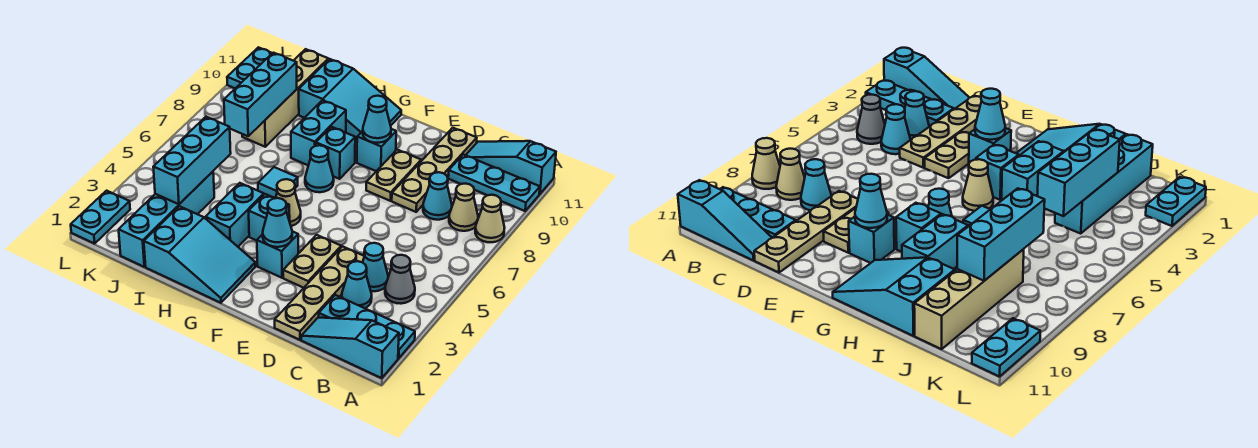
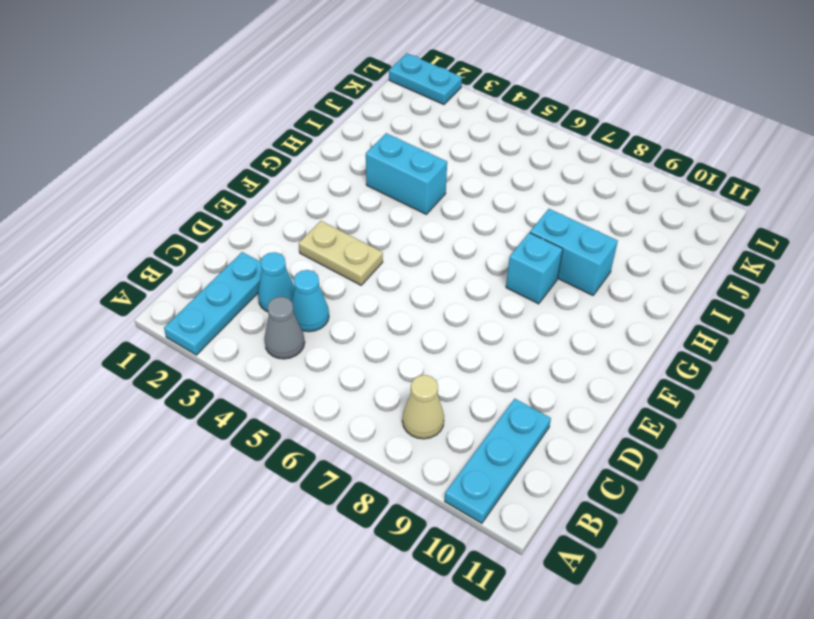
none -> cyan 1x3 slope [301,317,399,378]
none -> tan 1x1 cone [475,195,505,242]
none -> cyan 1x3 slope [466,141,556,194]
none -> cyan 1x1 cone [423,172,452,220]

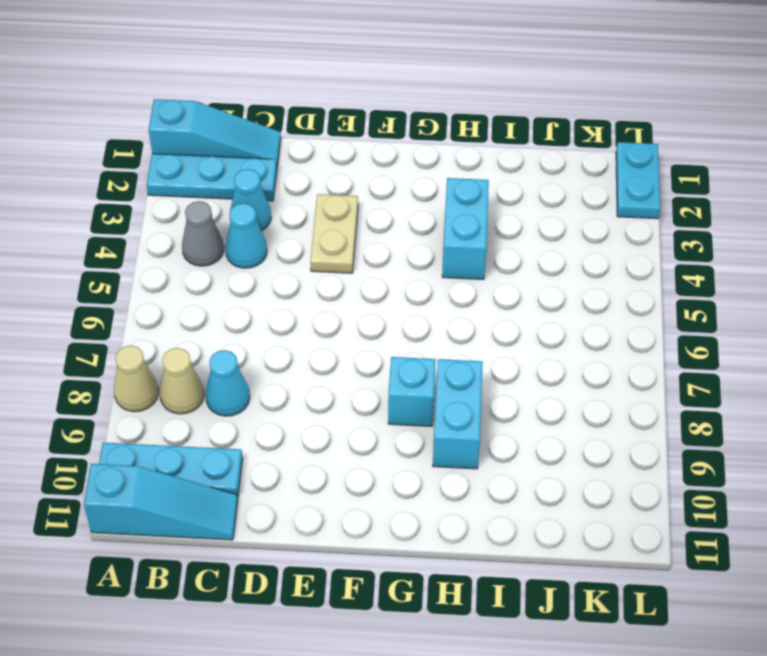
none -> tan 1x4 plate [275,246,364,340]
none -> tan 1x4 plate [392,128,477,212]
none -> tan 1x2 plate [366,150,421,201]
none -> cyan 1x1 brick [257,231,298,278]

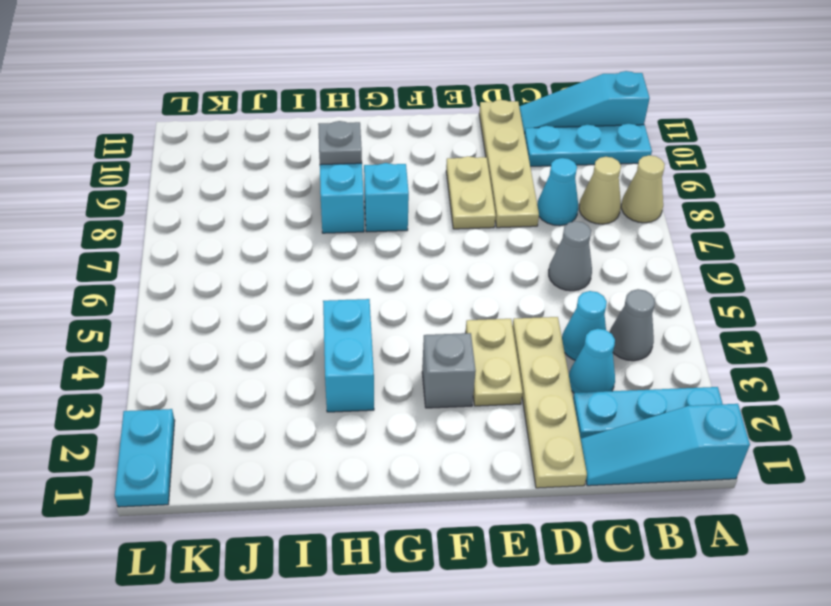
grey 1x1 cone [549,221,592,291] -> none
grey 1x1 brick [422,333,476,408] -> cyan 1x1 brick [257,231,298,278]
grey 1x1 plate [318,121,362,165] -> none
none -> cyan 1x1 brick [357,129,396,171]
none -> cyan 2x3 slope [144,206,255,303]
none -> cyan 1x1 brick [249,194,290,241]
none -> tan 1x1 cone [276,179,301,226]

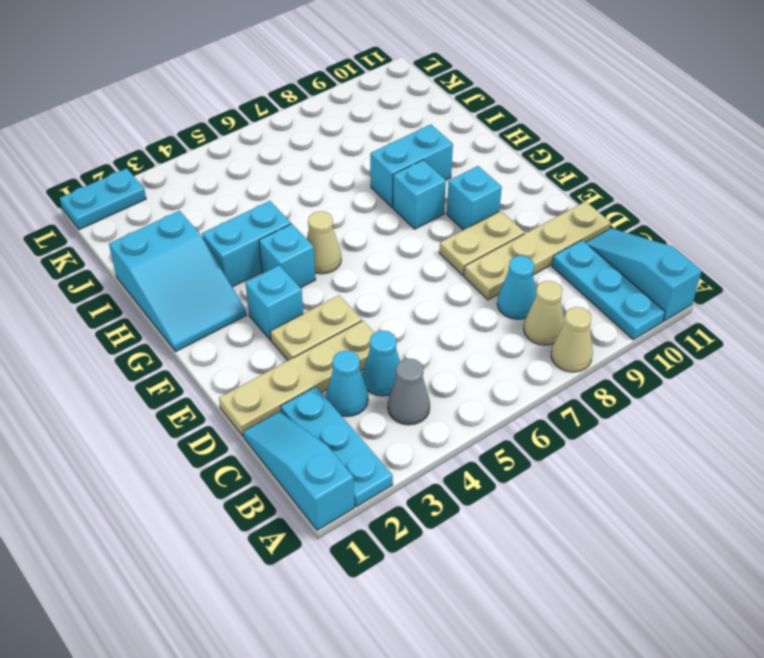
none -> cyan 1x1 cone [305,145,334,192]
none -> cyan 2x3 slope [299,59,401,140]
none -> cyan 1x1 tile [258,167,298,198]
none -> cyan 1x4 brick [119,172,214,267]

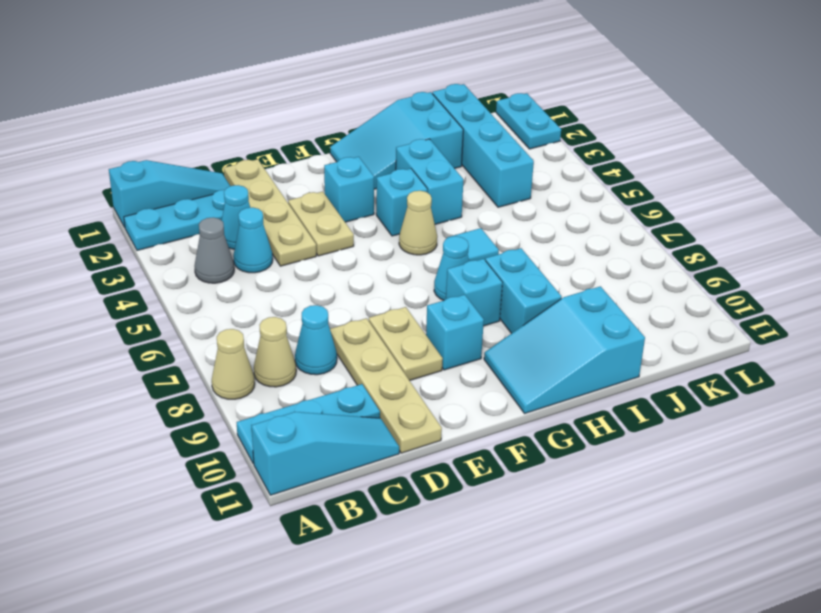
none -> tan 1x4 brick [242,49,328,147]
none -> cyan 1x2 plate [227,47,272,88]
none -> cyan 1x1 cone [263,198,292,247]
none -> cyan 1x1 cone [363,96,391,143]

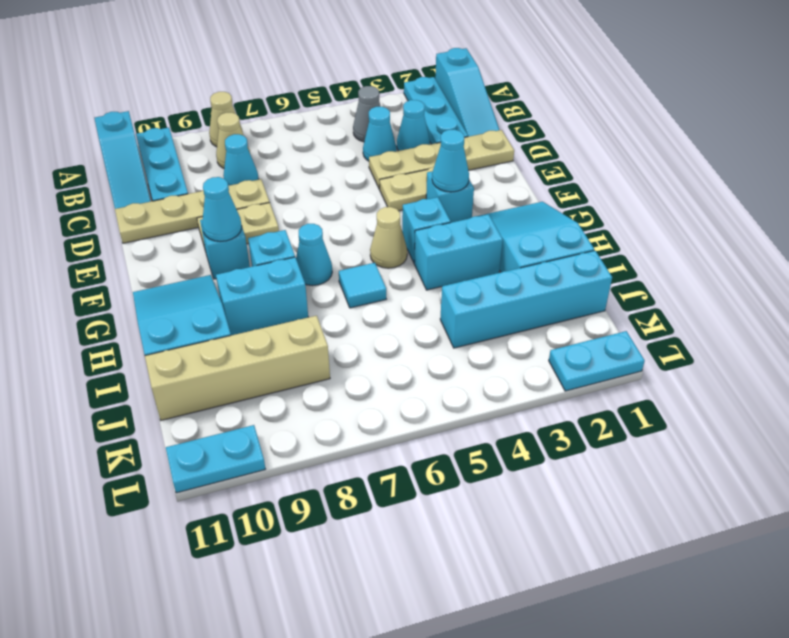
none -> cyan 1x3 brick [153,117,231,204]
none -> cyan 1x3 brick [224,53,297,136]

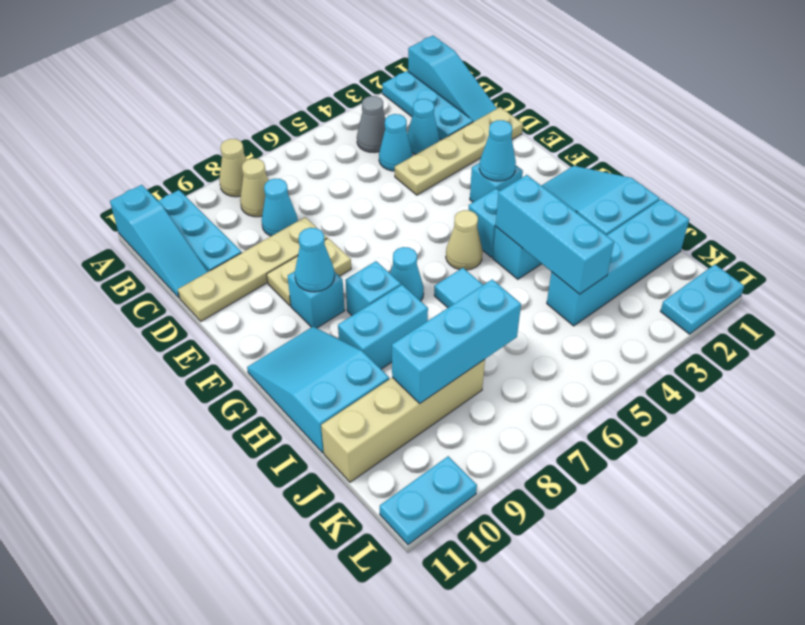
cyan 1x3 brick [495,175,614,294] -> cyan 1x3 brick turned to [153,117,231,204]
none -> tan 1x2 plate [283,235,341,288]

